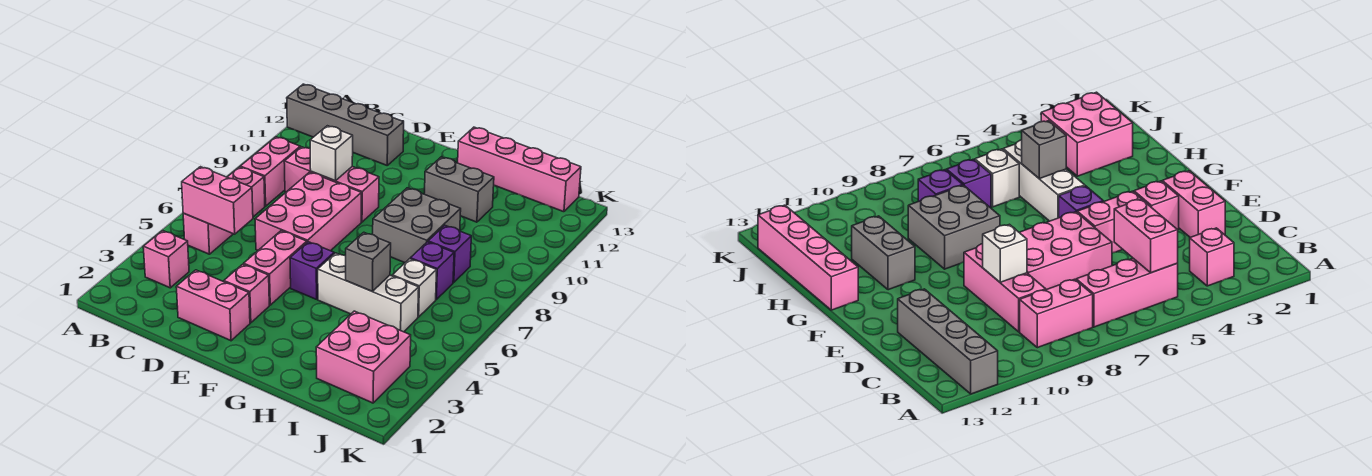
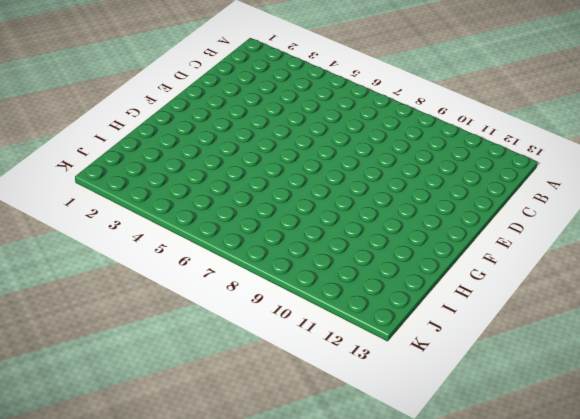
none -> grey 1x4 brick [287,84,404,165]
none -> pink 1x1 brick [143,231,189,288]
none -> pink 1x3 brick [183,167,265,254]

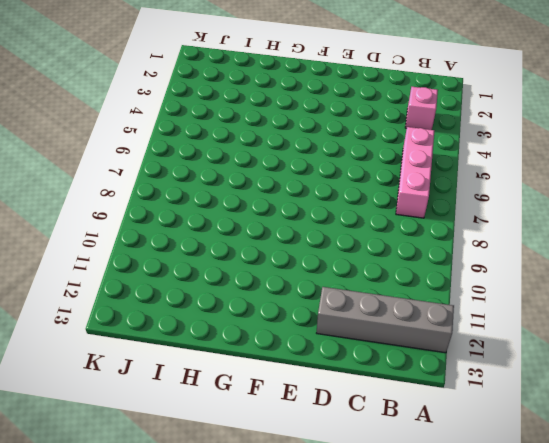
none -> pink 1x2 brick [240,137,300,206]
none -> pink 1x3 brick [284,147,379,222]
none -> pink 1x2 brick [176,270,250,341]

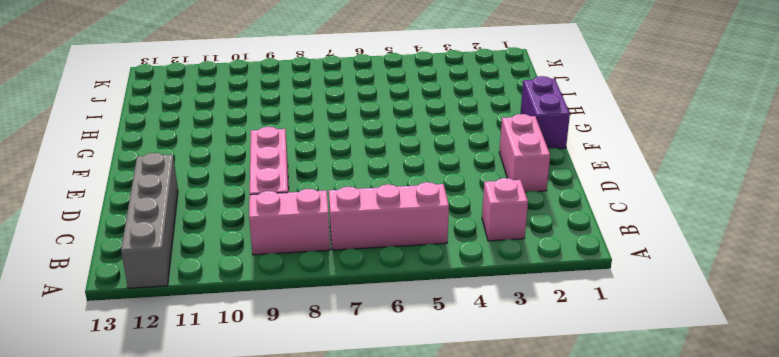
purple 1x2 brick [521,76,570,149] -> none
none -> pink 2x3 brick [255,172,361,251]
none -> pink 1x1 brick [224,264,269,323]
none -> pink 1x2 brick [244,231,307,305]

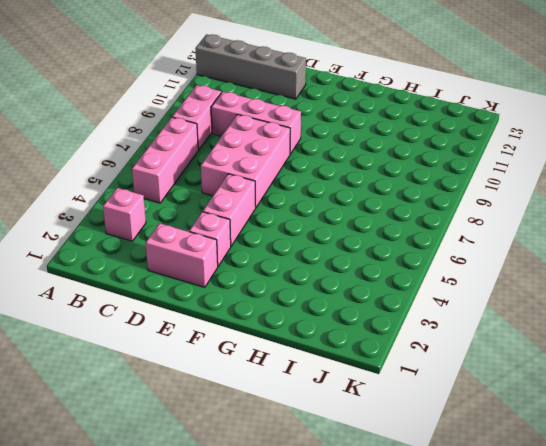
none -> purple 1x1 brick [290,242,334,299]
none -> white 1x3 brick [318,253,419,332]
none -> grey 2x2 brick [373,188,461,263]

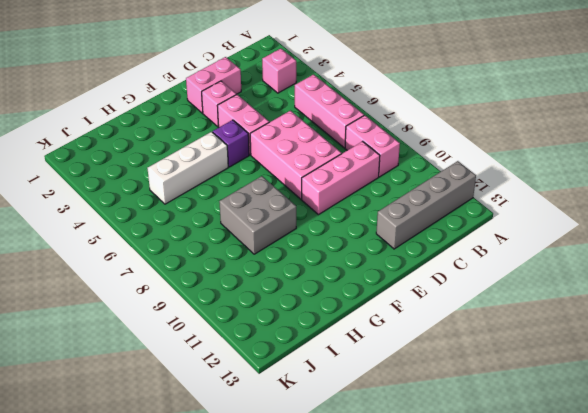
none -> grey 1x2 brick [425,157,494,222]
none -> pink 1x4 brick [458,127,581,212]
none -> pink 2x2 brick [316,311,411,403]

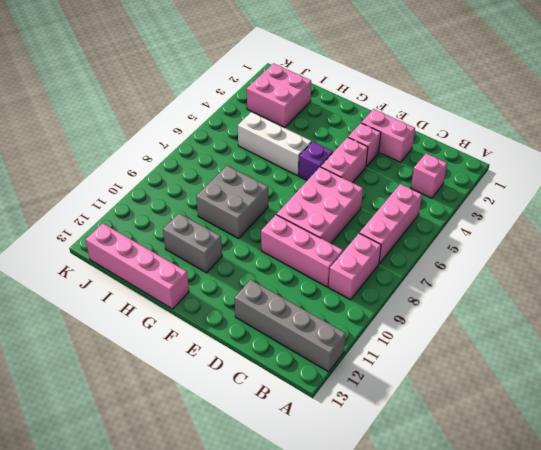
none -> white 1x1 brick [392,259,437,317]
none -> purple 1x1 brick [410,242,454,299]
none -> purple 1x1 brick [428,226,471,282]

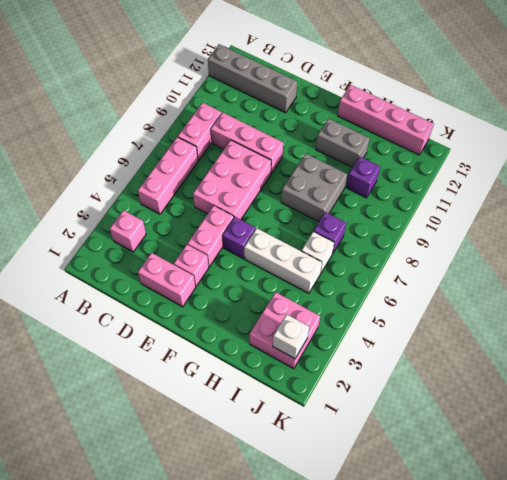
purple 1x1 brick [346,157,380,198] -> purple 1x1 brick moved to [428,226,471,282]
white 1x1 brick [273,314,309,359] -> white 1x1 brick moved to [310,126,353,181]
none -> pink 1x2 brick [182,167,253,234]
none -> grey 1x1 brick [346,232,391,291]

